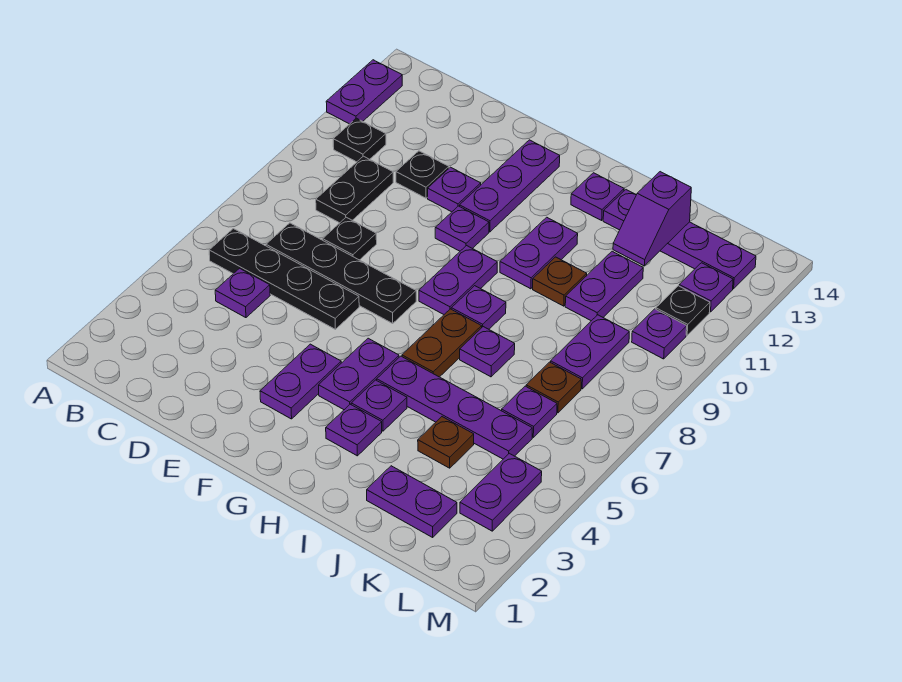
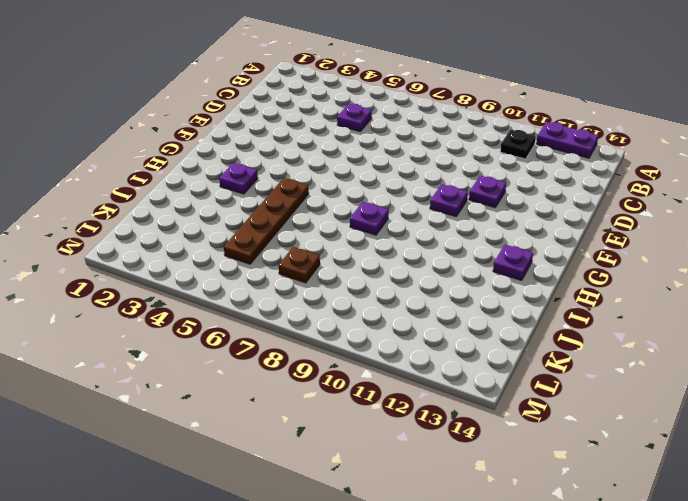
brown 1x4 plate [224,178,309,264] -> purple 1x4 plate [377,356,532,459]
none -> black 1x4 plate [209,229,359,329]
none -> black 1x4 plate [266,223,416,323]
none -> black 1x2 plate [316,156,393,223]
none -> black 1x1 plate [323,217,377,260]

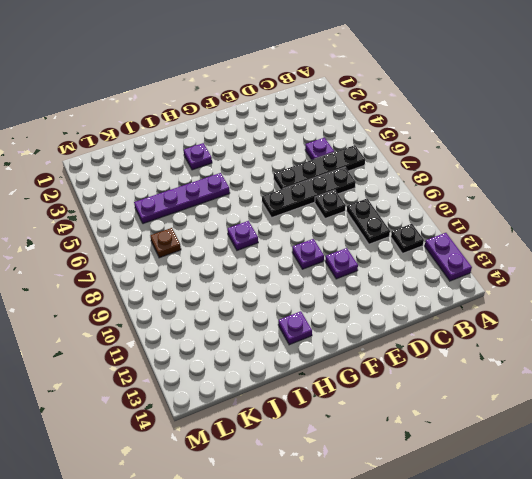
none -> black 1x1 plate [396,151,449,198]
none -> purple 1x2 plate [260,344,341,419]
none -> purple 1x3 plate [460,140,560,232]
none -> purple 1x2 plate [319,338,399,410]

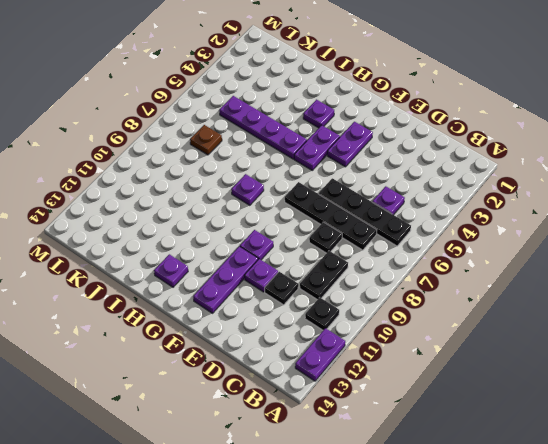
none -> purple 1x2 plate [419,246,497,314]
none -> purple 1x1 plate [351,380,407,431]
none -> brown 1x2 plate [402,309,482,377]
none -> purple 1x2 plate [500,217,578,289]

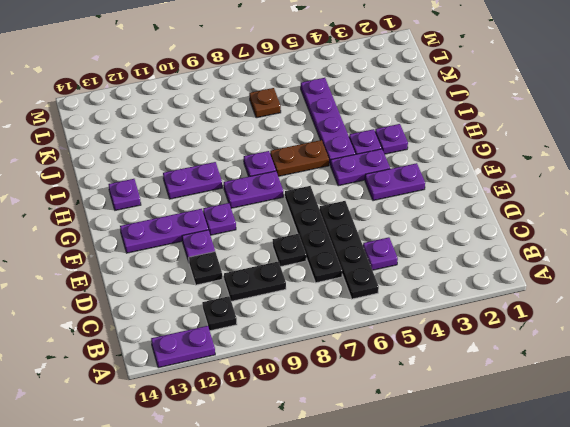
none -> purple 1x1 plate [460,327,515,377]
none -> brown 1x1 plate [533,257,587,306]
none -> purple 1x4 plate [603,190,756,289]
none -> purple 1x2 plate [367,466,457,537]

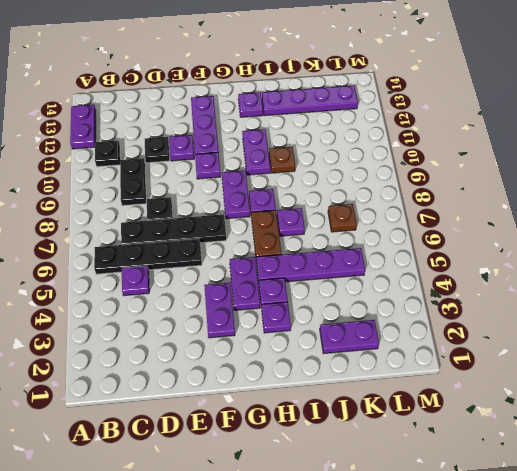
none -> brown 1x1 plate [418,417,474,468]
none -> purple 1x2 plate [565,251,643,321]
none -> purple 1x1 plate [502,386,557,437]
none -> purple 1x2 plate [551,315,629,389]

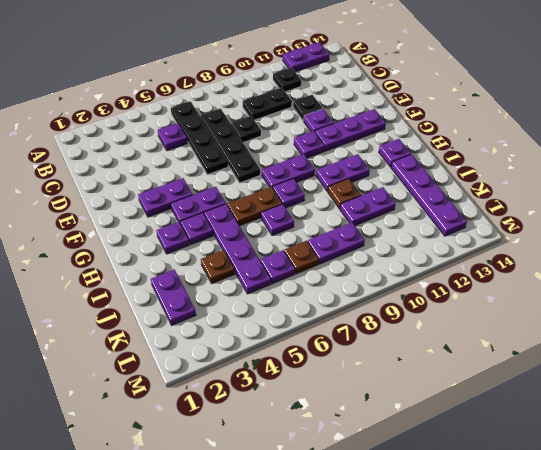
none -> purple 1x2 plate [460,453,542,531]
none -> purple 1x1 plate [632,309,687,359]
none -> black 1x1 plate [656,286,710,335]
none -> purple 1x1 plate [679,263,733,312]

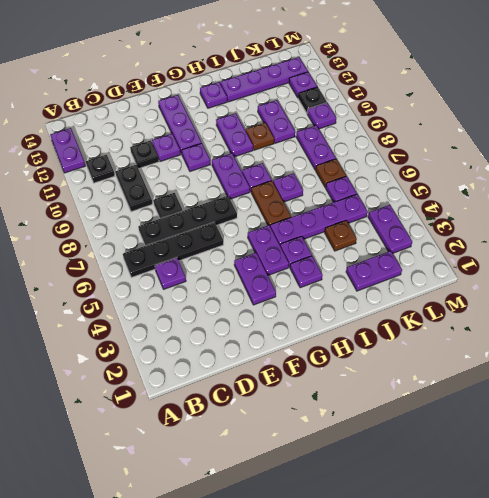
none -> purple 1x2 slope [613,172,691,266]

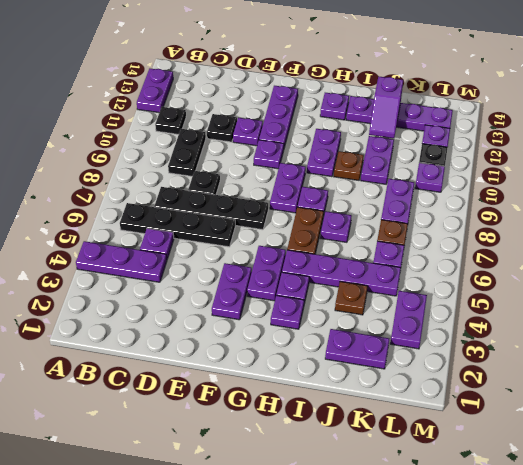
purple 1x3 plate [76,241,167,282] -> none

